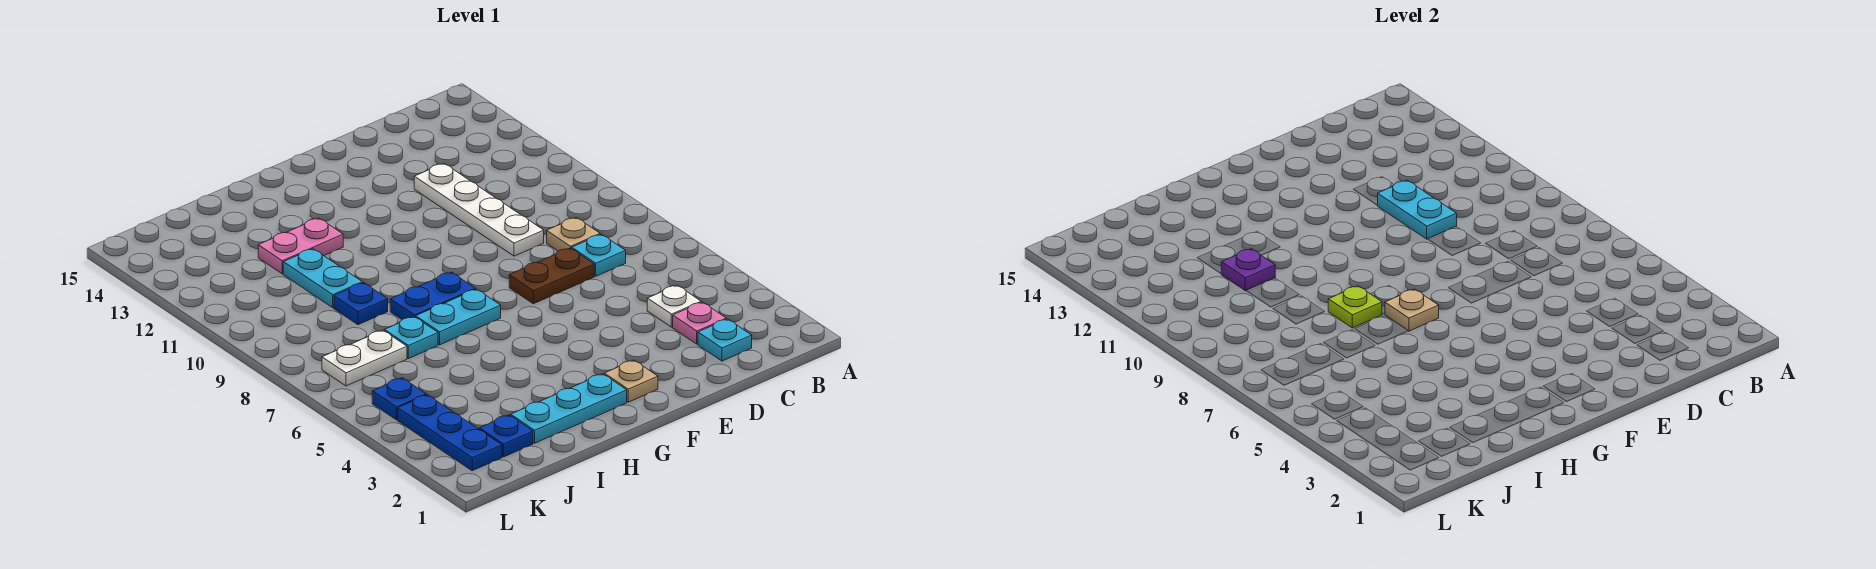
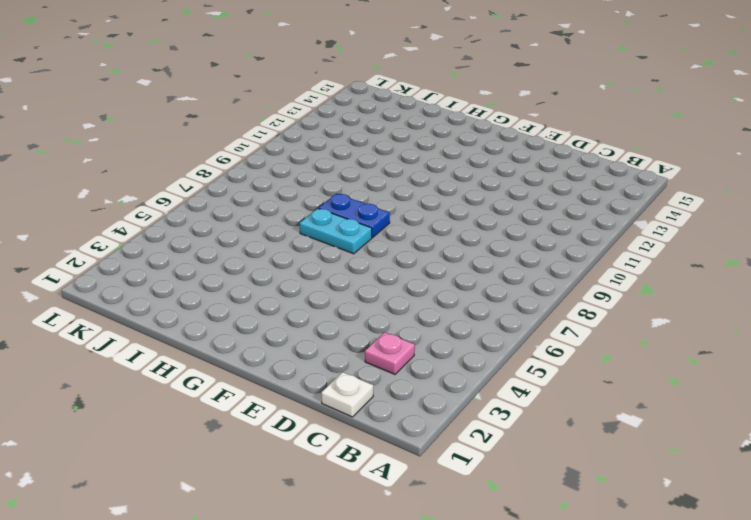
white 1x1 plate [321,372,373,417] -> white 1x1 plate moved to [647,285,701,327]
none -> cyan 1x1 plate [698,319,752,361]
none -> cyan 1x1 plate [572,234,626,276]
none -> tan 1x1 plate [547,217,600,251]

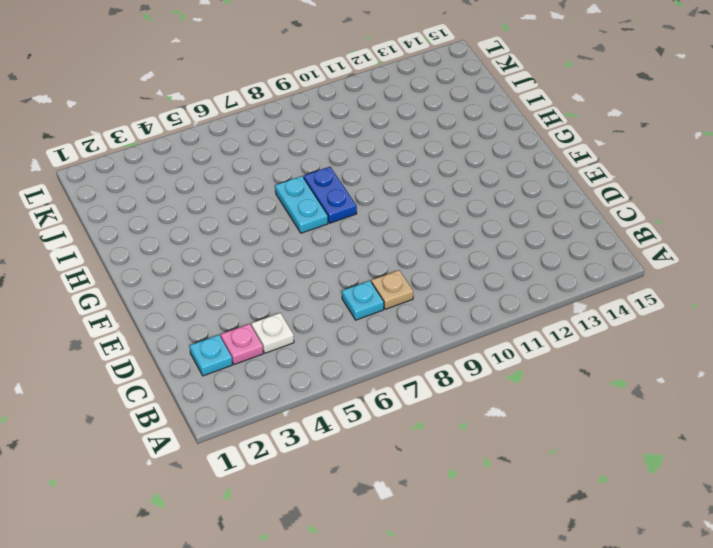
none -> brown 1x2 plate [509,248,594,304]
none -> white 1x4 plate [414,163,544,256]
none -> tan 1x1 plate [604,360,658,402]

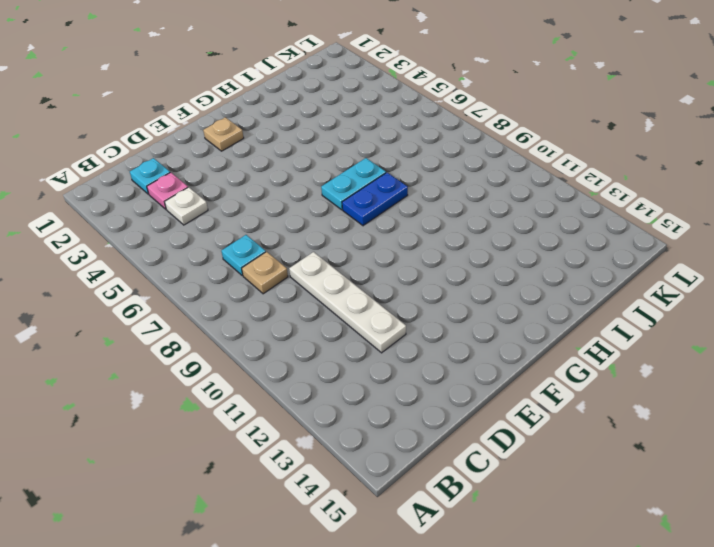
none -> brown 1x2 plate [509,248,594,304]
none -> cyan 1x3 plate [511,374,627,443]
none -> pink 1x2 plate [258,218,343,274]

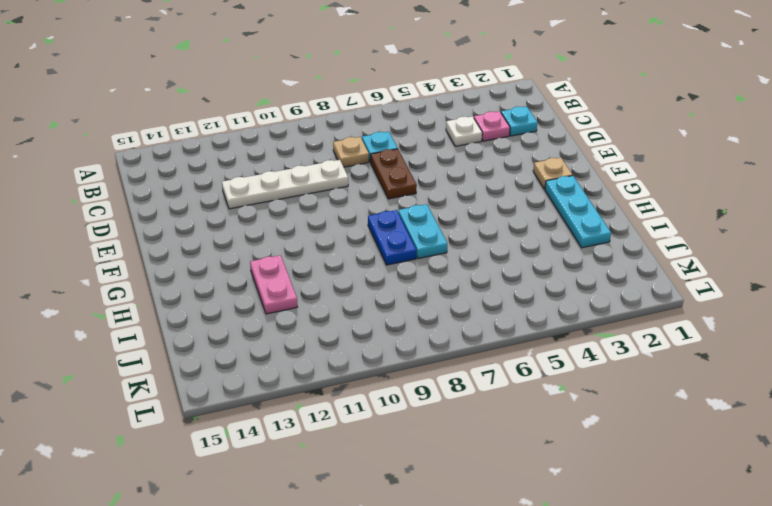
none -> cyan 1x1 plate [384,317,438,359]
none -> blue 1x1 plate [334,283,388,325]
none -> cyan 1x2 plate [283,249,362,308]

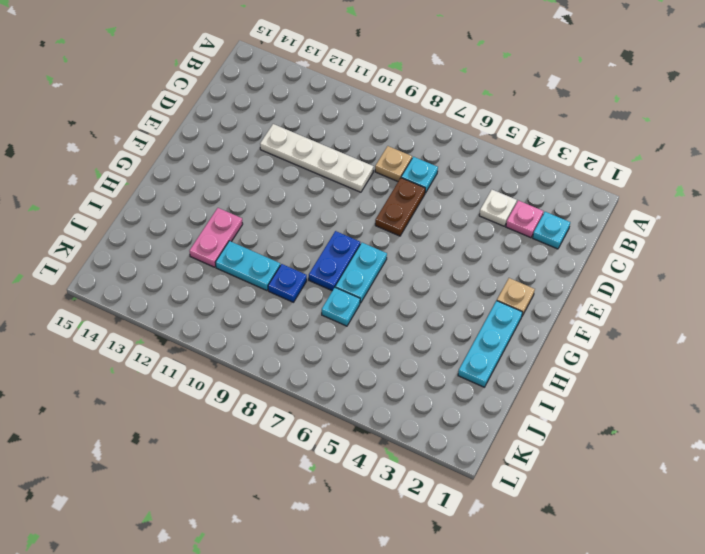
none -> blue 1x1 plate [479,415,533,457]
none -> white 1x2 plate [322,330,407,386]
none -> blue 1x3 plate [398,395,502,471]

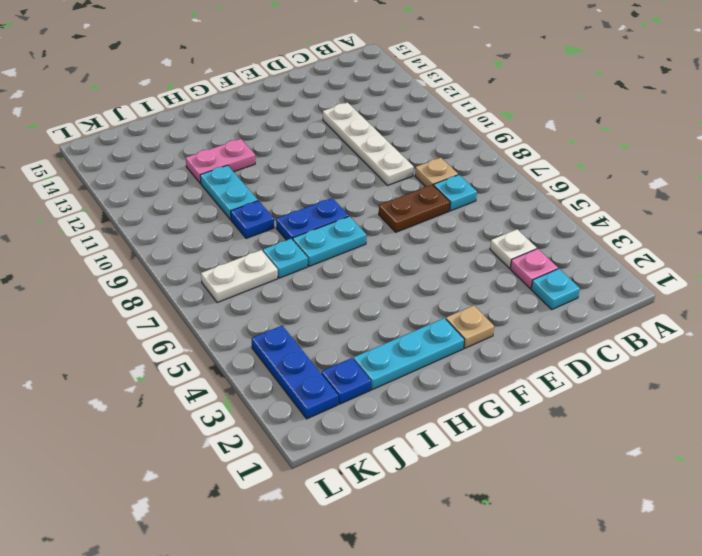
none -> blue 1x1 plate [372,378,426,420]
none -> cyan 1x2 plate [1377,180,1457,239]
none -> tan 1x1 plate [1385,289,1439,331]

